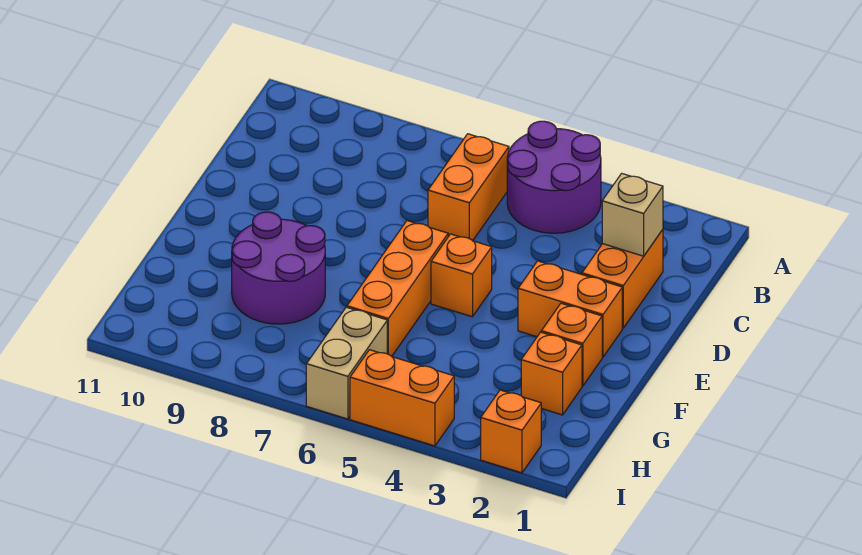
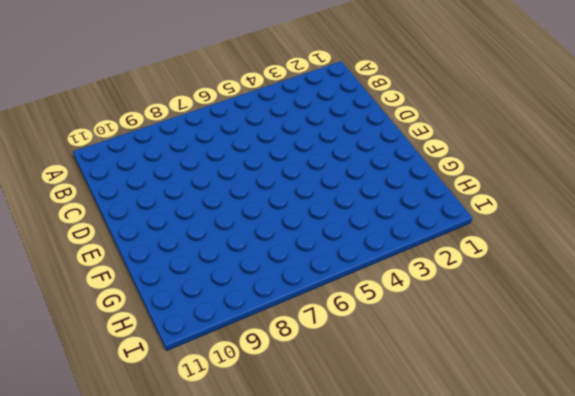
none -> purple 2x2 round brick [507,121,601,233]
none -> orange 1x2 brick [428,134,509,241]
none -> orange 1x2 brick [582,230,663,328]

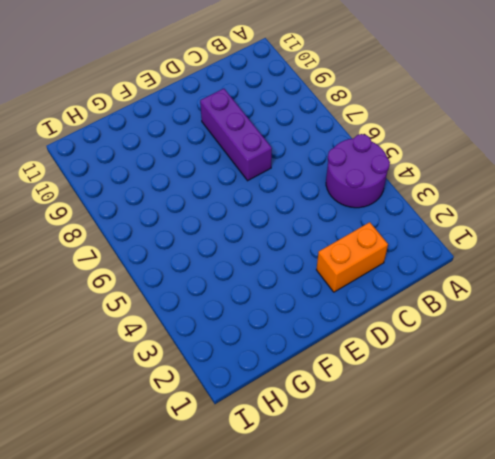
purple 1x3 brick [200,89,272,181] -> none
none -> orange 1x2 brick [428,134,509,241]
none -> orange 1x2 brick [518,261,622,357]
none -> orange 1x1 brick [431,234,492,317]

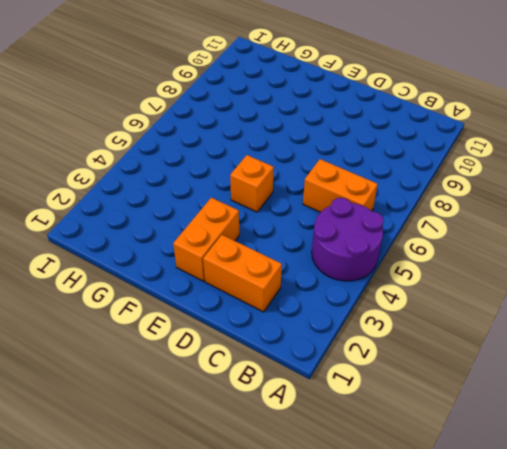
none -> orange 1x3 brick [347,221,448,356]
none -> orange 1x1 brick [541,303,602,386]
none -> purple 2x2 round brick [232,212,325,324]

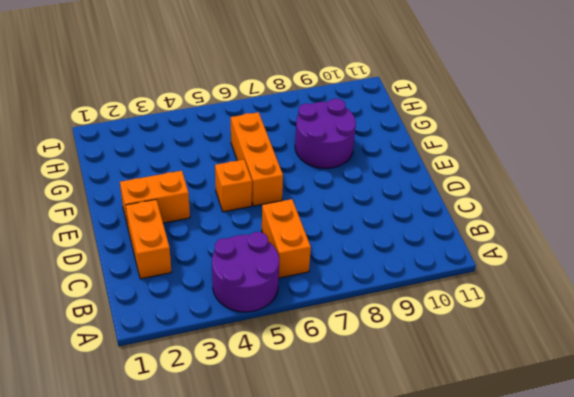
none -> orange 1x1 brick [541,303,602,386]
none -> orange 1x1 brick [521,332,582,415]
none -> tan 1x2 brick [306,307,387,419]

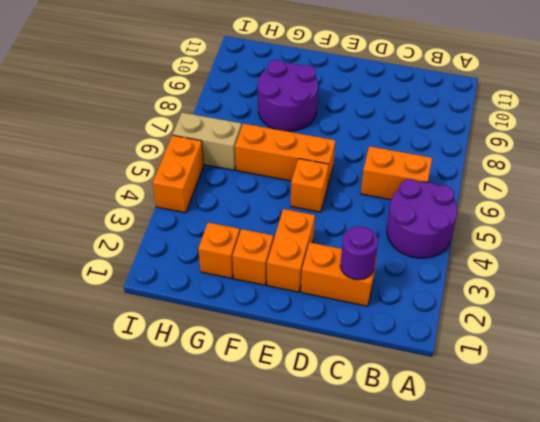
purple 1x1 round brick [340,226,378,280] -> tan 1x1 brick [602,173,663,256]
none -> orange 1x1 brick [481,390,541,473]

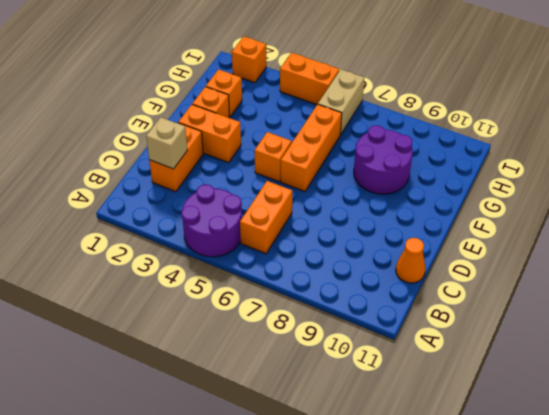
orange 1x1 cone [396,238,425,283] -> none

